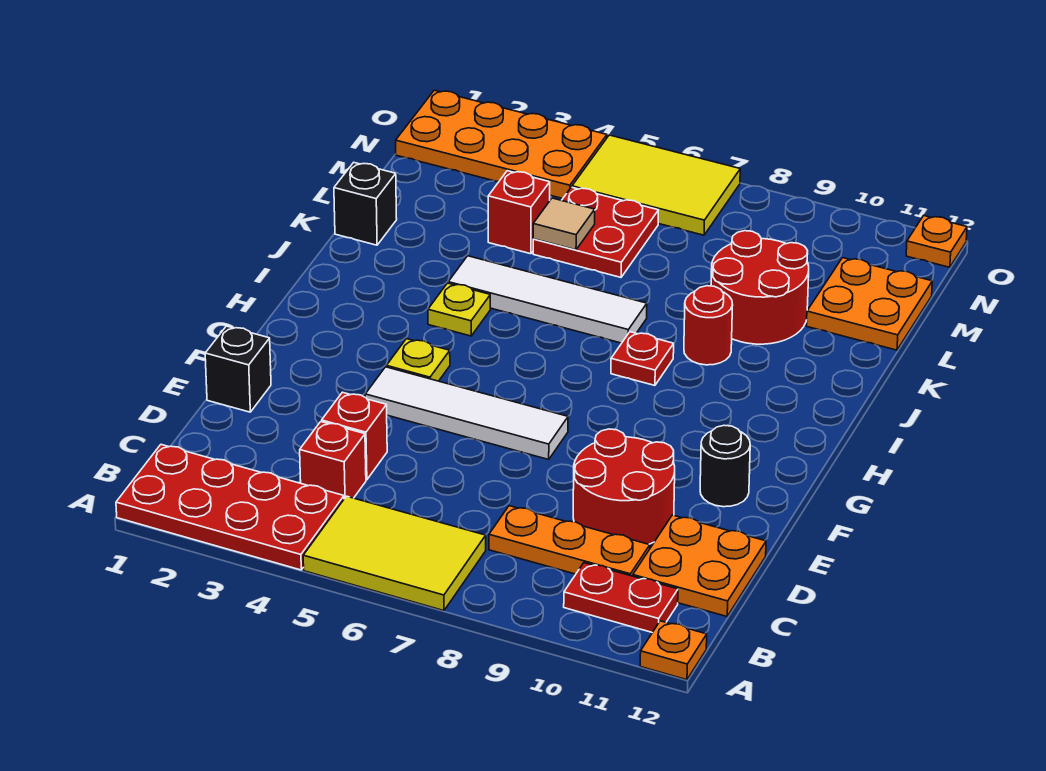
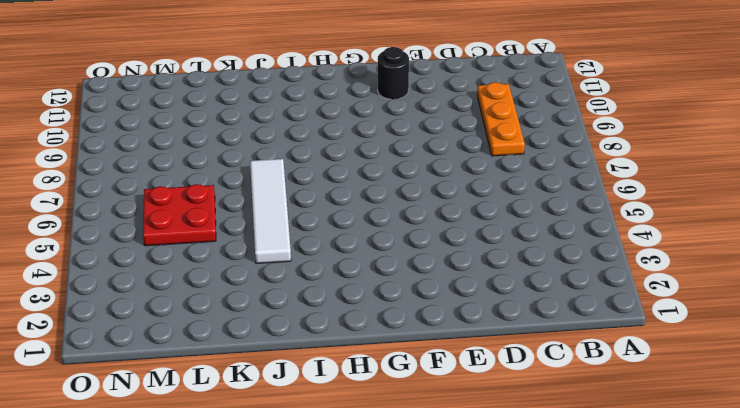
none -> red 2x4 plate [116,445,344,570]
none -> yellow 2x3 tile [303,496,486,611]
none -> orange 1x1 plate [640,621,707,680]

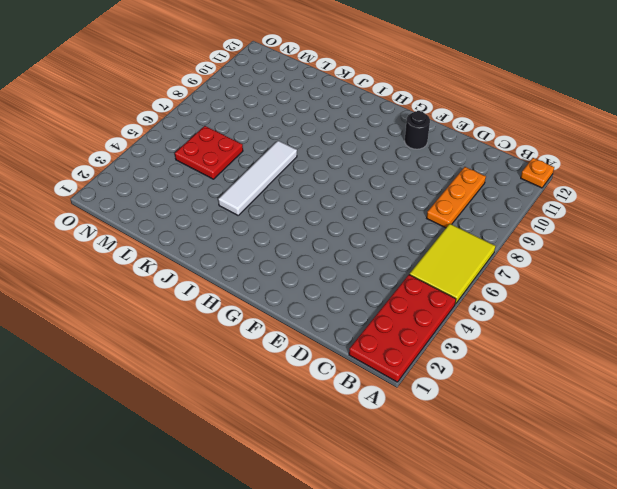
none -> red 1x2 plate [564,563,678,632]
none -> red 1x1 brick [300,422,366,499]
none -> orange 2x2 plate [633,515,766,616]

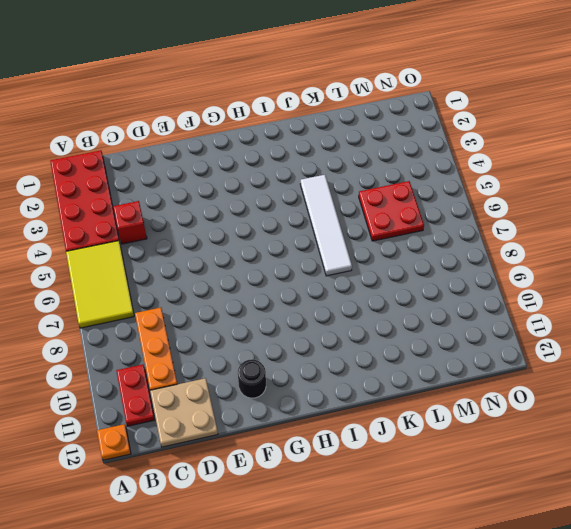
tan 2x2 plate [150,378,218,447] -> orange 2x2 plate [633,515,766,616]
none -> red 1x1 brick [322,392,387,480]
none -> red 2x2 round brick [573,429,675,544]
none -> black 1x1 brick [205,326,271,412]

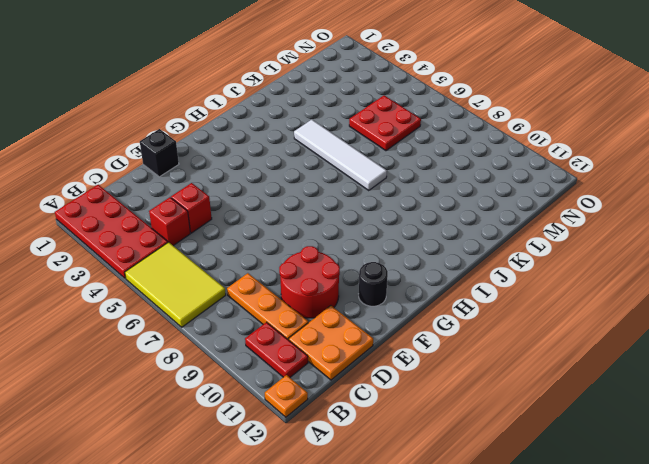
none -> white 1x4 tile [365,367,568,459]
none -> yellow 1x1 plate [386,339,450,381]
none -> yellow 1x1 plate [428,283,490,336]

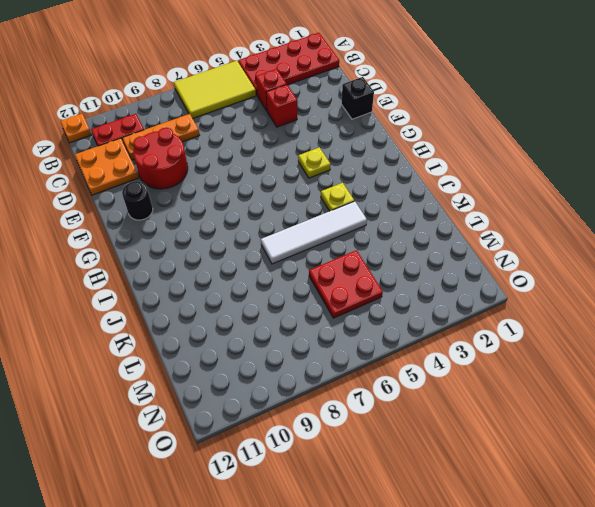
none -> white 1x4 tile [365,367,568,459]
none -> red 1x1 plate [611,332,674,385]
none -> red 1x1 round brick [684,286,733,365]

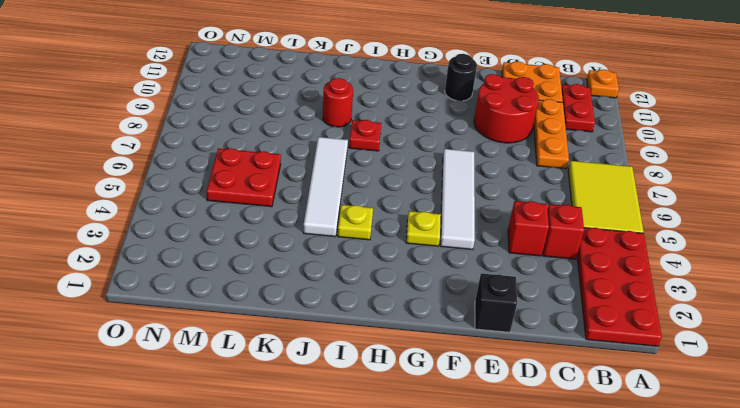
none -> black 1x1 brick [334,163,397,245]
none -> red 2x2 round brick [711,231,809,344]
none -> red 1x1 brick [488,171,550,254]

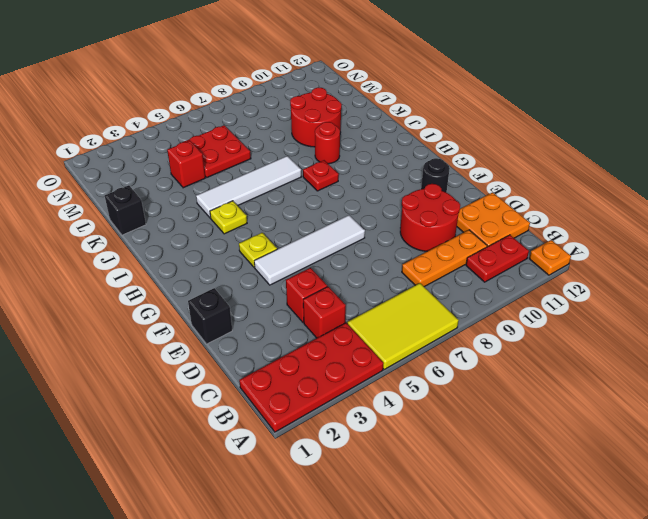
none -> orange 2x2 plate [806,258,932,350]
none -> orange 2x4 plate [396,90,607,199]
none -> yellow 2x3 tile [572,135,740,235]

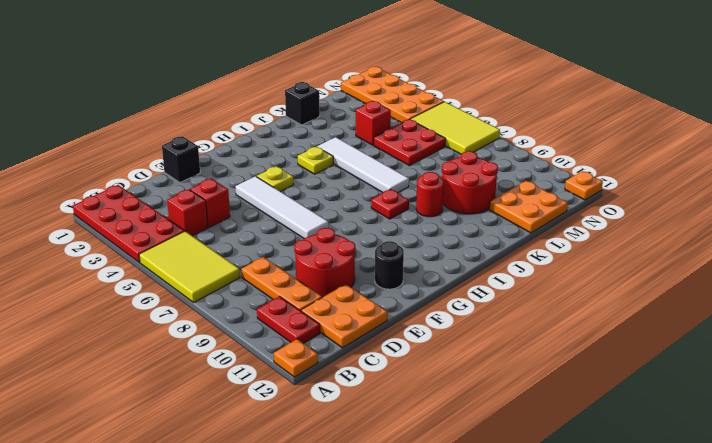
none -> tan 1x1 tile [533,198,595,250]

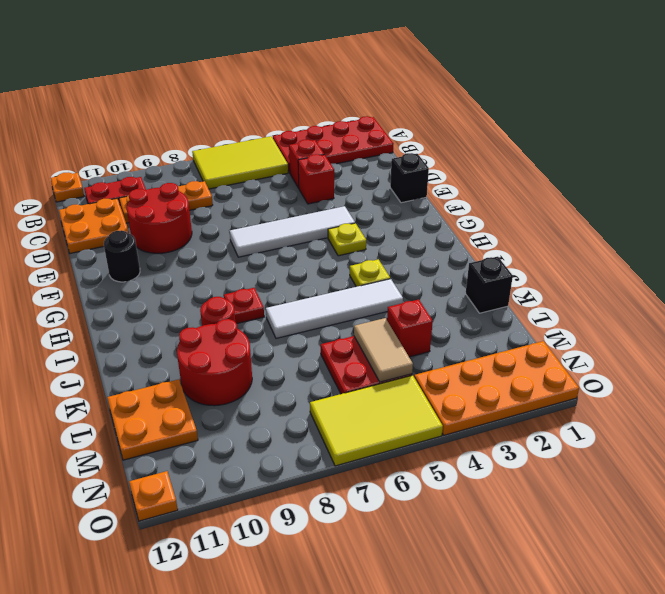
tan 1x2 tile [354,318,413,382] -> tan 1x1 tile [533,198,595,250]

